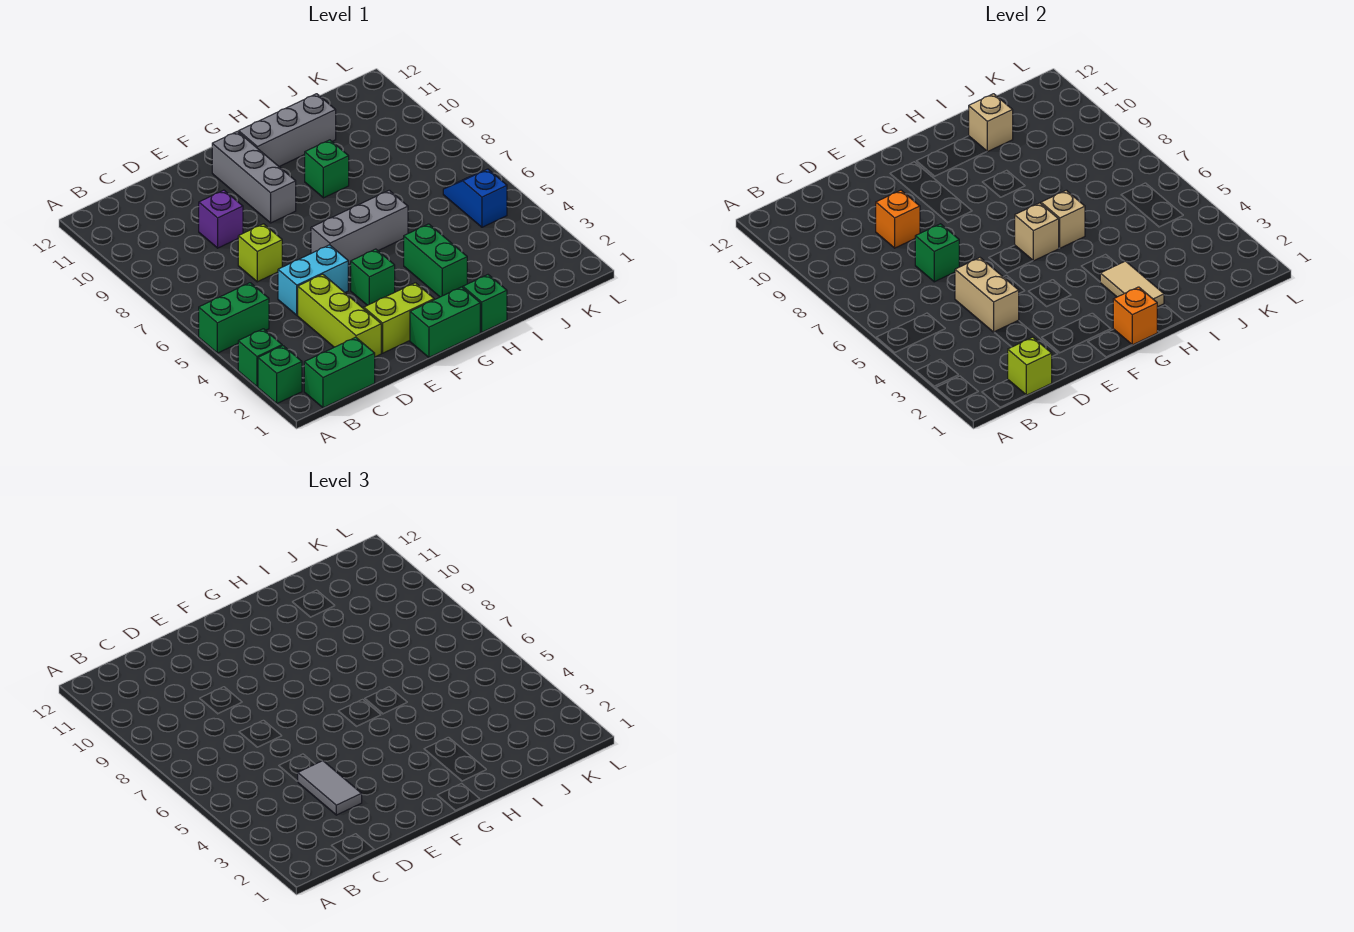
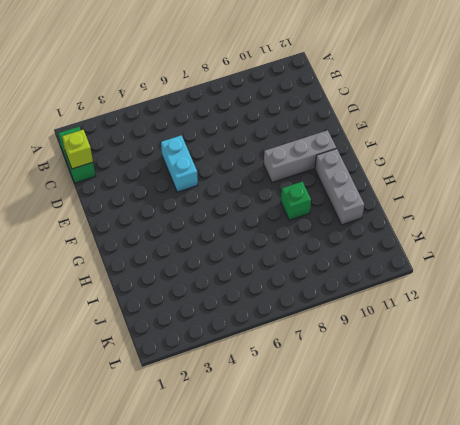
none -> green 1x1 brick [258,346,302,403]
none -> green 1x1 brick [238,329,282,387]
none -> green 1x2 brick [199,283,269,353]

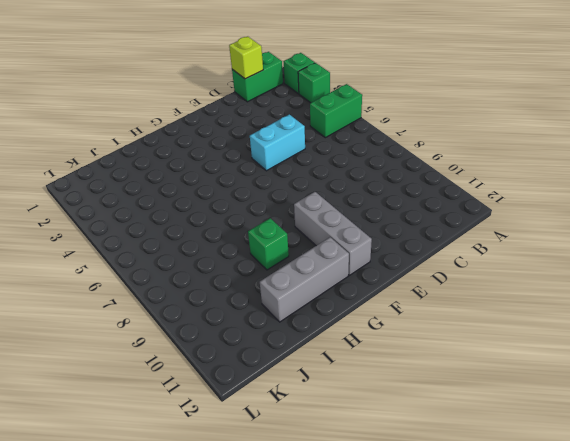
none -> lime 1x3 brick [298,274,381,357]
none -> lime 1x1 brick [238,224,282,282]
none -> purple 1x1 brick [199,190,243,248]

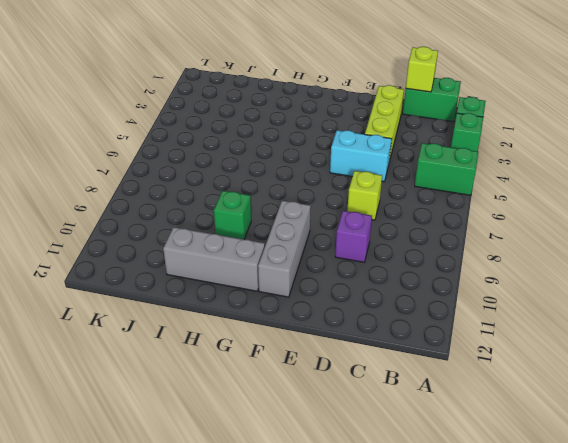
none -> lime 1x2 brick [364,283,434,353]
none -> green 1x2 brick [410,287,480,357]
none -> green 1x1 brick [351,249,395,305]

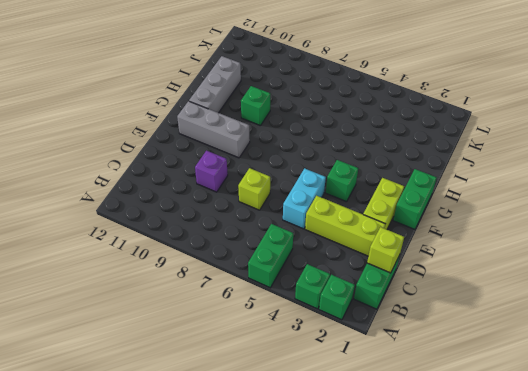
none -> grey 1x3 brick [311,190,408,265]
none -> green 1x1 brick [463,275,507,332]
none -> green 1x2 brick [404,224,467,297]

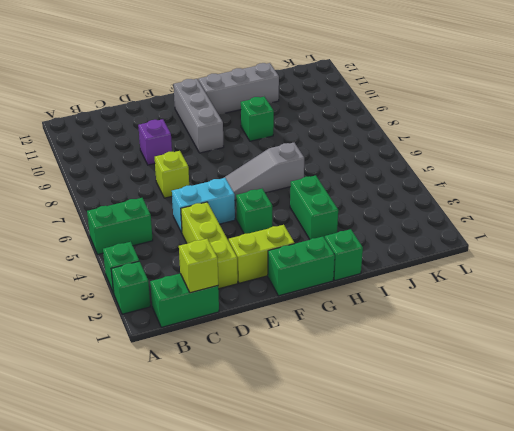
grey 1x3 slope [224,143,304,200] -> grey 1x3 brick [311,190,408,265]
none -> blue 1x2 slope [443,169,507,227]
none -> tan 1x2 brick [955,258,1019,332]
none -> green 1x1 brick [915,224,959,282]

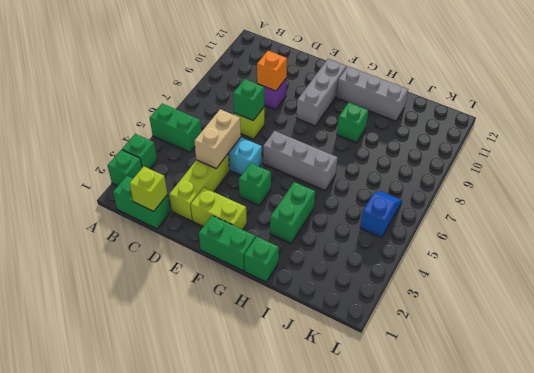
none -> orange 1x1 brick [1113,287,1157,345]
none -> tan 1x1 brick [1015,203,1059,261]
none -> tan 1x2 tile [1100,261,1164,307]

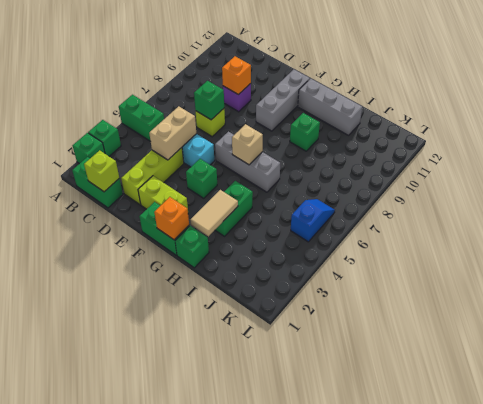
none -> tan 1x1 brick [1041,190,1085,248]
none -> tan 1x1 brick [969,94,1013,152]
none -> grey 1x2 tile [297,761,362,815]

